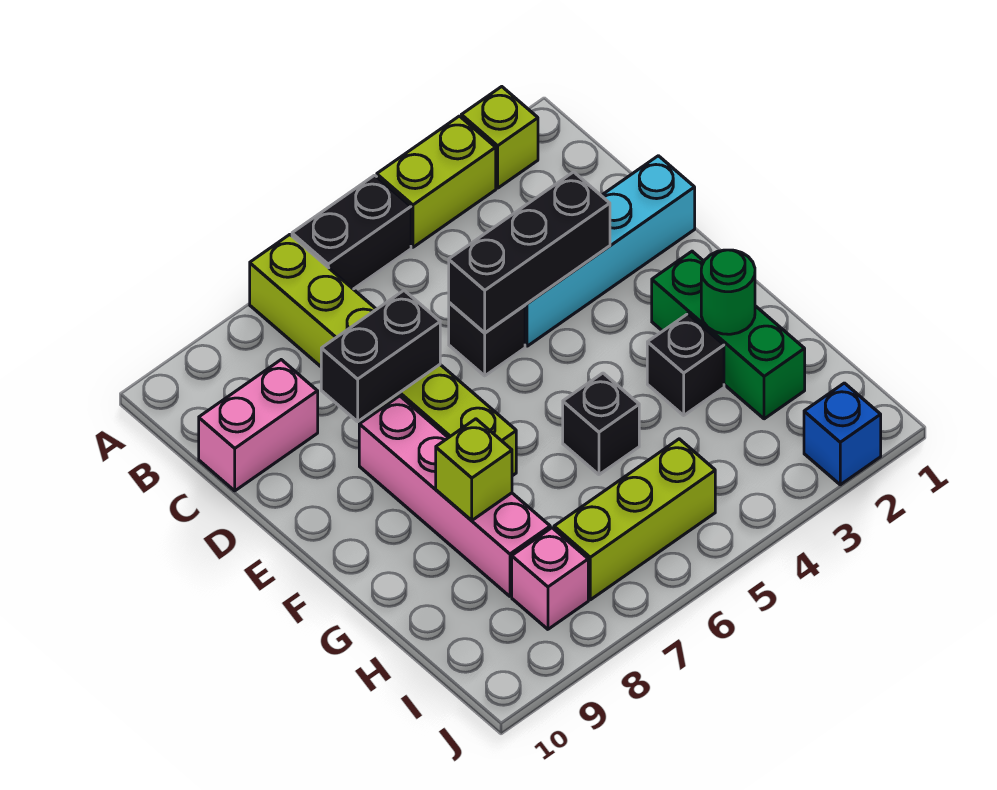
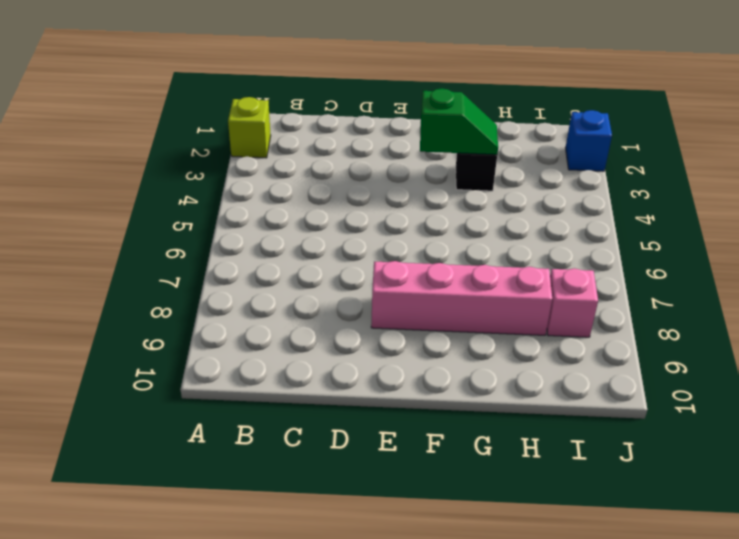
green 1x2 slope [420,88,498,155] -> none
none -> lime 1x2 brick [377,116,496,247]
none -> black 1x2 brick [292,175,411,289]
none -> lime 1x6 brick [250,235,516,476]

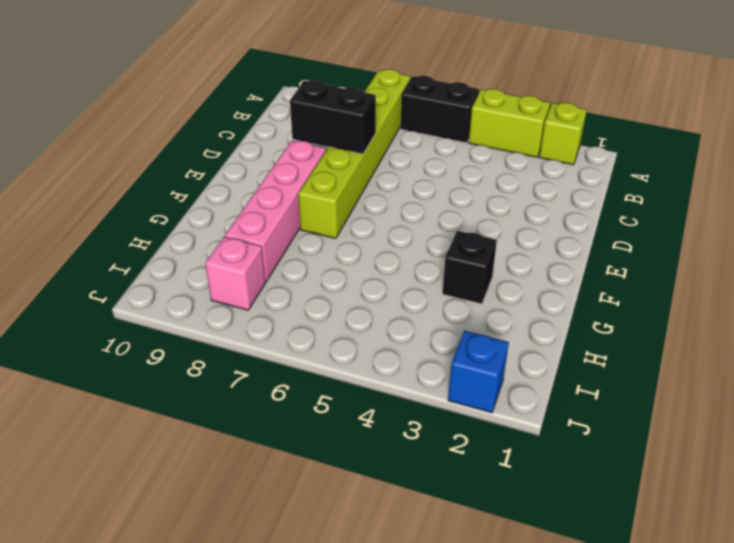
none -> pink 1x2 brick [199,360,318,491]
none -> cyan 1x4 brick [525,156,695,346]
none -> black 1x1 brick [449,303,525,376]

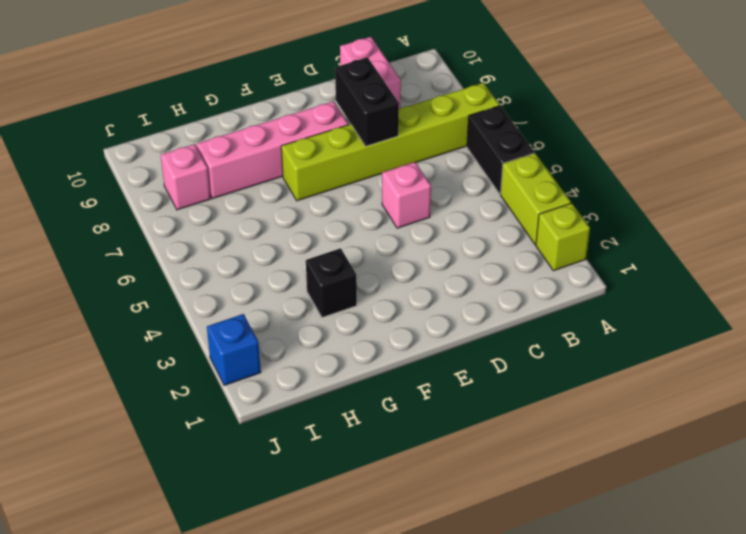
pink 1x1 brick [382,162,431,228] -> black 1x1 brick [449,303,525,376]
none -> cyan 1x4 brick [525,156,695,346]
none -> green 1x3 brick [652,251,805,419]
none -> black 1x1 brick [563,373,639,475]

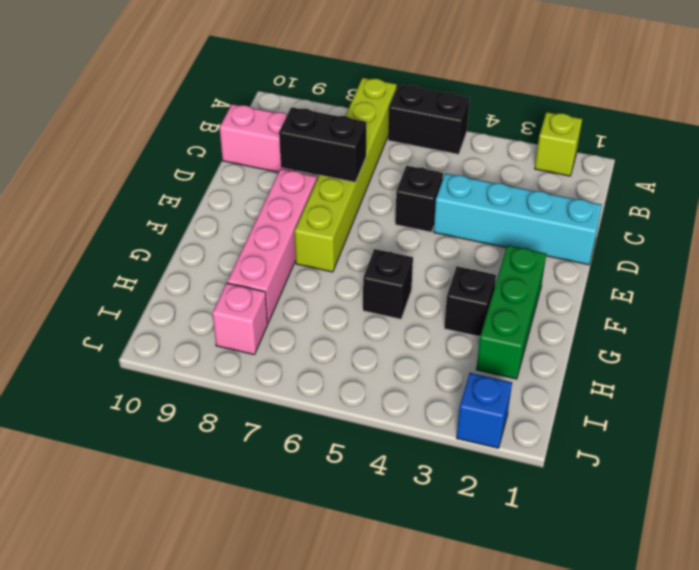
none -> lime 1x2 brick [377,116,496,247]
none -> lime 1x3 brick [554,439,715,600]
none -> black 1x3 brick [449,172,610,333]

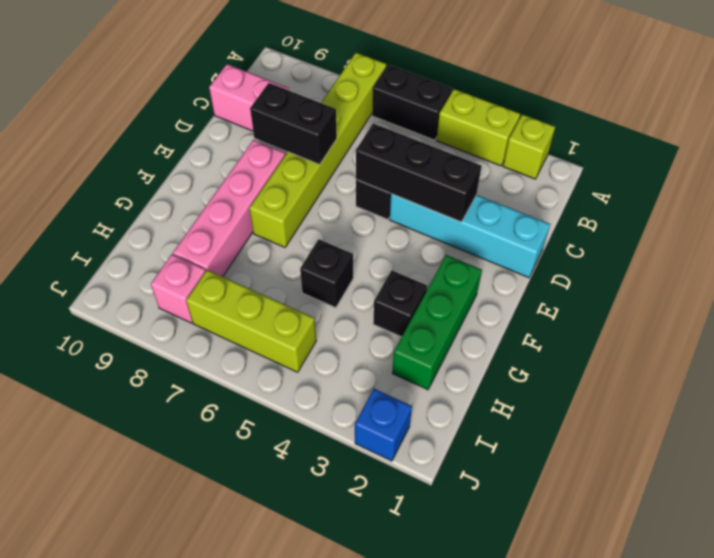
none -> green 1x1 round brick [701,250,755,334]
none -> lime 1x1 brick [436,419,512,520]

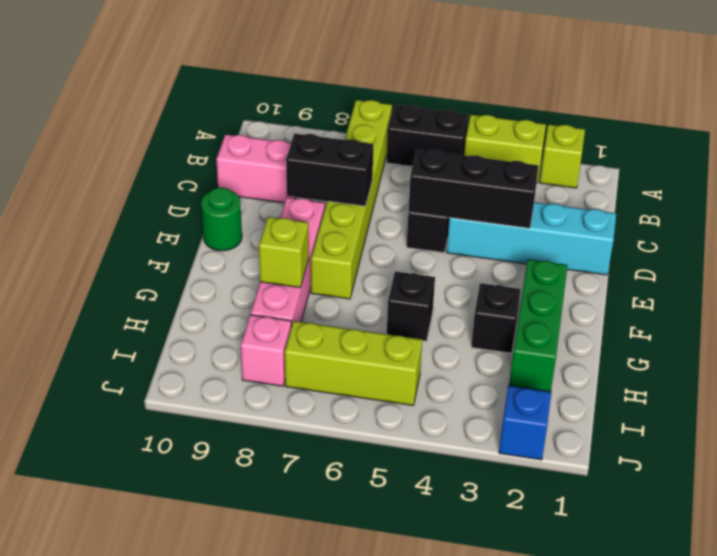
green 1x1 round brick [201,188,242,251] -> green 1x1 round brick moved to [701,250,755,334]

